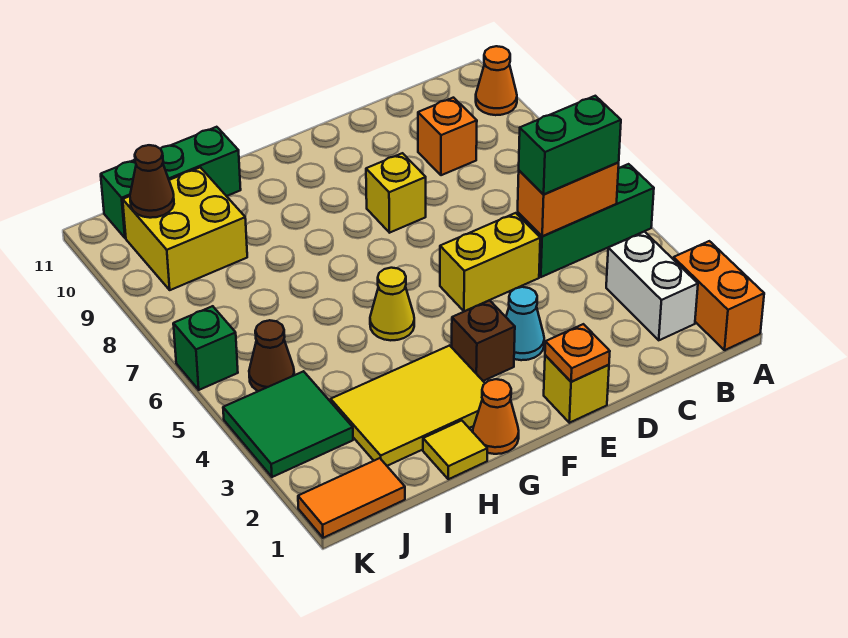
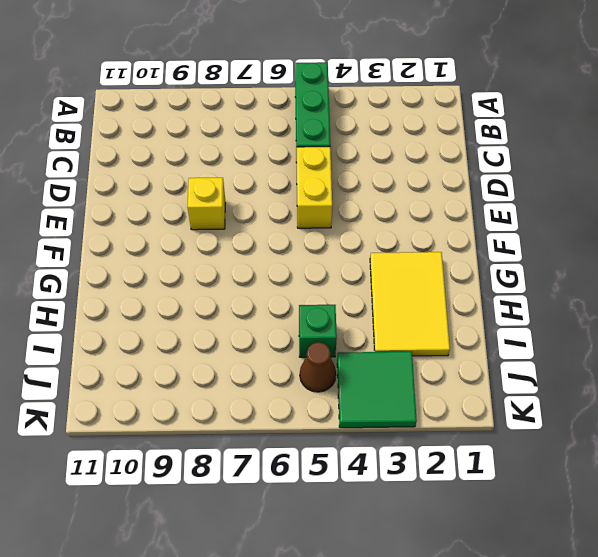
green 1x1 brick [299,305,337,357] -> green 1x1 brick moved to [173,306,238,390]
none -> orange 1x2 brick [673,241,764,350]
none -> orange 1x1 cone [476,46,517,115]
none -> white 1x2 brick [606,231,698,340]

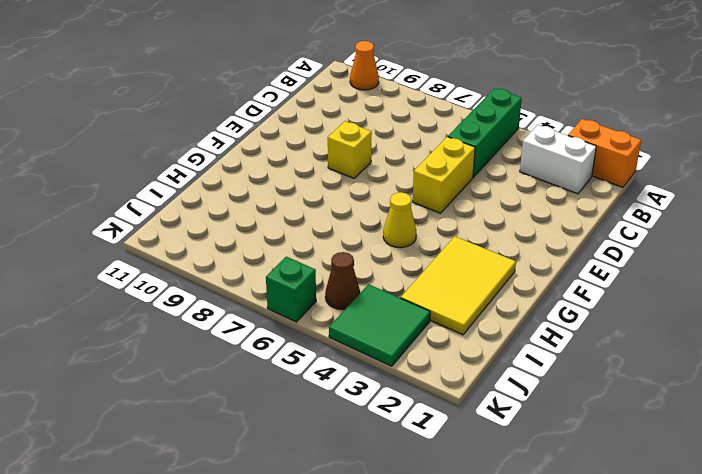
none -> orange 1x1 brick [418,98,477,175]
none -> yellow 1x1 brick [544,355,609,423]
none -> cyan 1x1 cone [506,287,544,360]

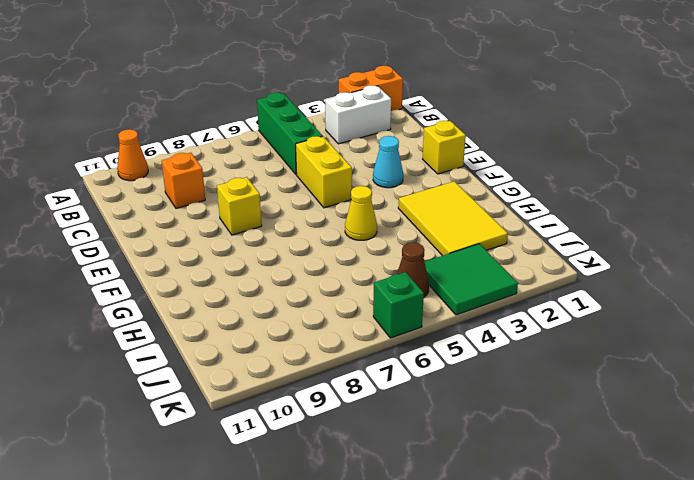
none -> brown 1x1 brick [452,300,515,381]
none -> orange 1x1 cone [473,379,519,454]
none -> yellow 1x1 tile [423,421,487,479]

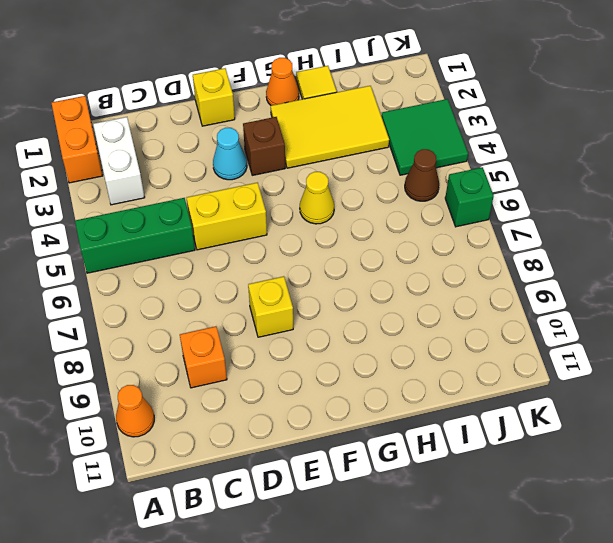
none -> green 1x3 brick [101,127,241,238]
none -> yellow 2x2 brick [123,167,247,290]
none -> orange 1x2 tile [298,458,405,538]

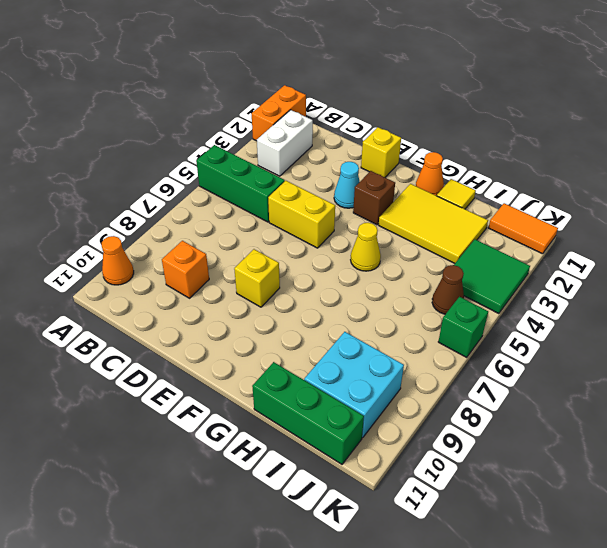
cyan 2x2 brick [304,332,404,438] -> yellow 2x2 brick [123,167,247,290]
none -> orange 1x2 brick [518,163,619,236]
none -> orange 1x1 plate [545,324,610,382]
none -> brown 1x1 cone [130,145,174,218]

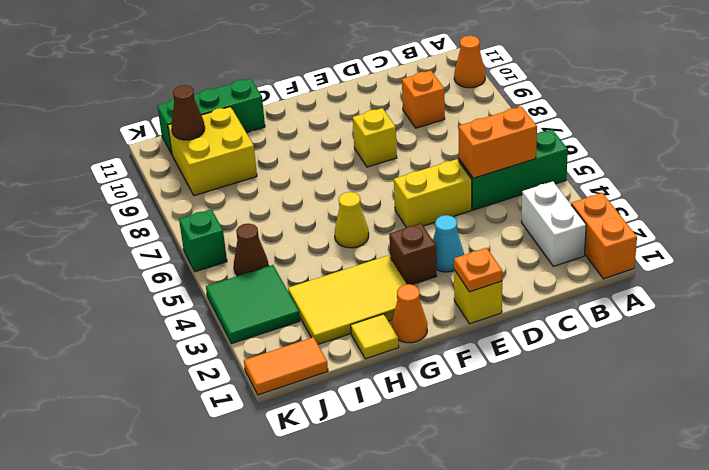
none -> green 1x2 brick [519,96,621,195]

